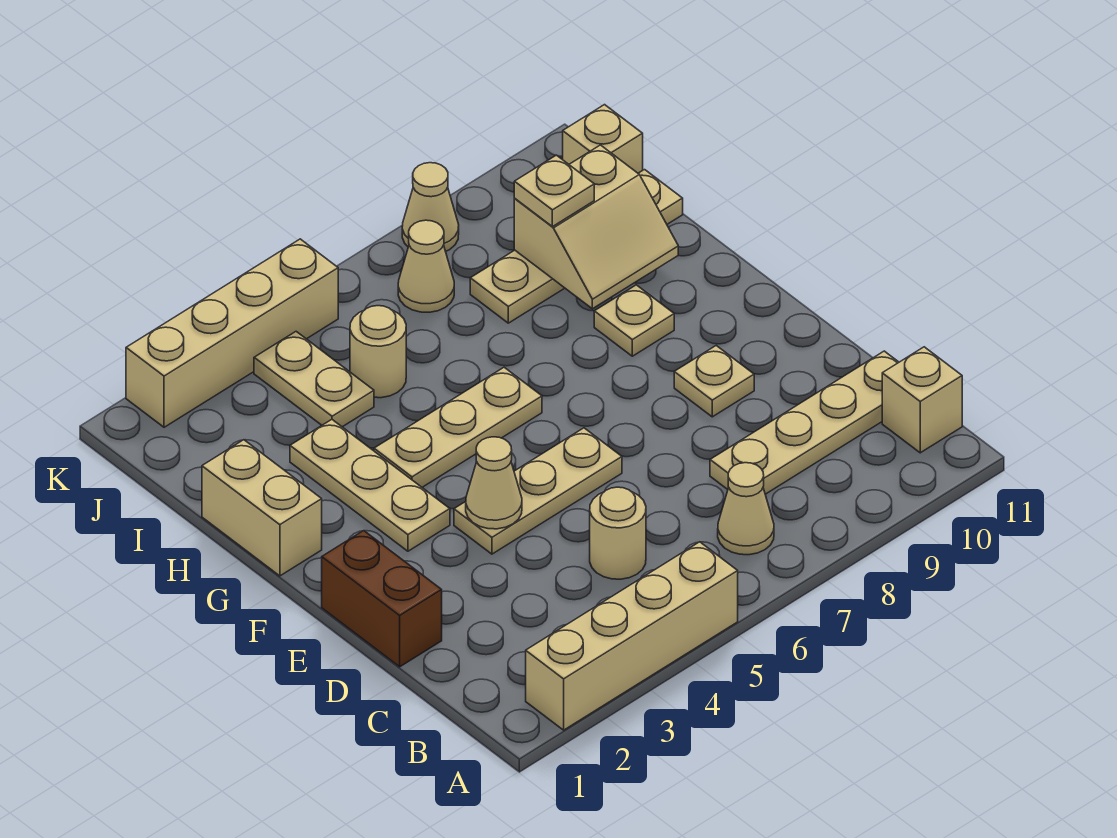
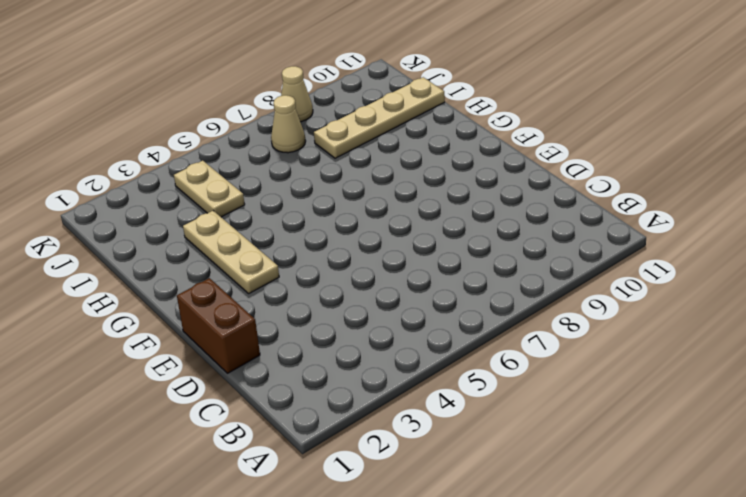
none -> tan 1x4 brick [526,542,738,730]
none -> tan 1x1 cone [718,463,774,555]
none -> tan 1x1 brick [882,347,962,453]

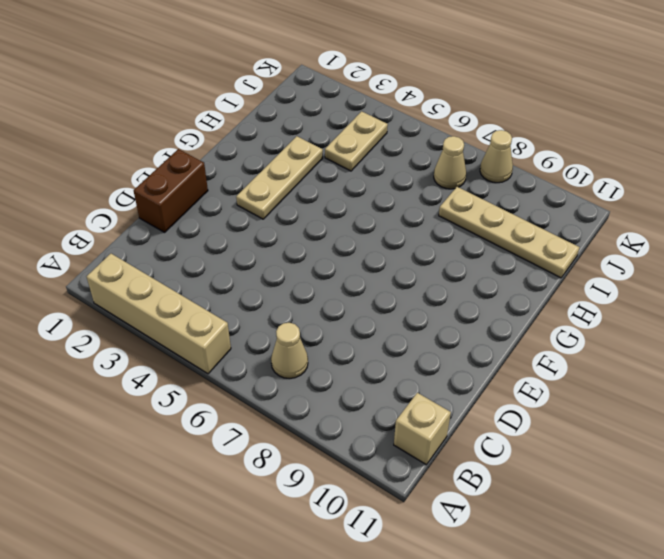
none -> tan 1x1 round brick [590,487,646,579]
none -> tan 1x4 plate [710,351,899,494]
none -> tan 1x3 plate [454,428,622,554]

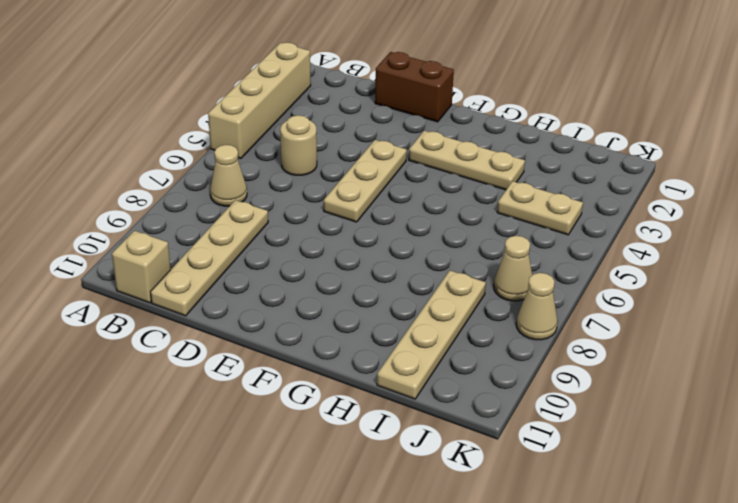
none -> tan 1x1 plate [674,346,754,417]
none -> tan 1x2 brick [202,440,322,576]
none -> tan 1x3 plate [374,367,542,487]

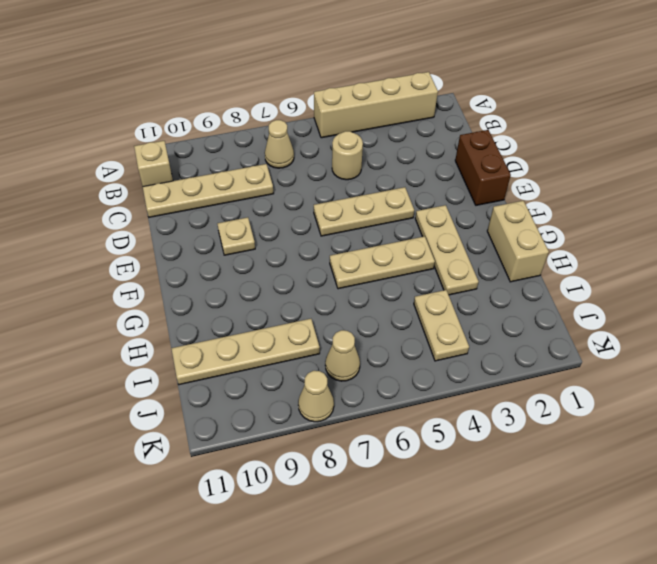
none -> tan 1x1 plate [594,285,674,356]
none -> tan 1x1 round brick [350,306,406,398]
none -> tan 1x1 brick [563,105,643,173]

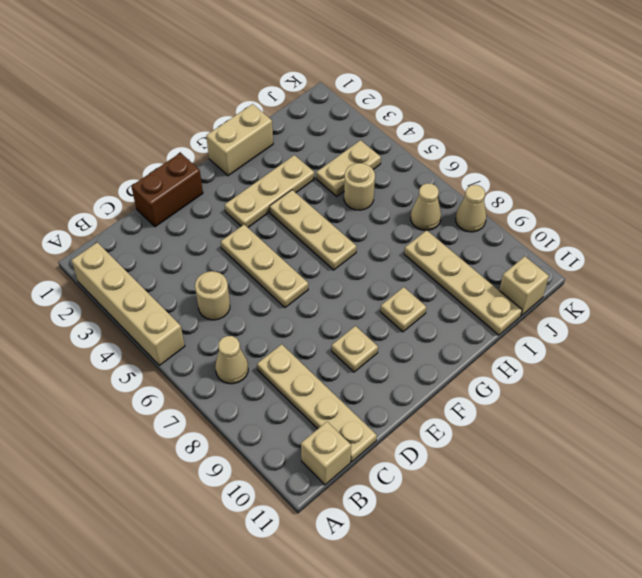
none -> tan 1x4 brick [126,239,338,427]
none -> tan 1x1 cone [466,437,522,529]
none -> tan 2x2 slope [514,145,678,309]

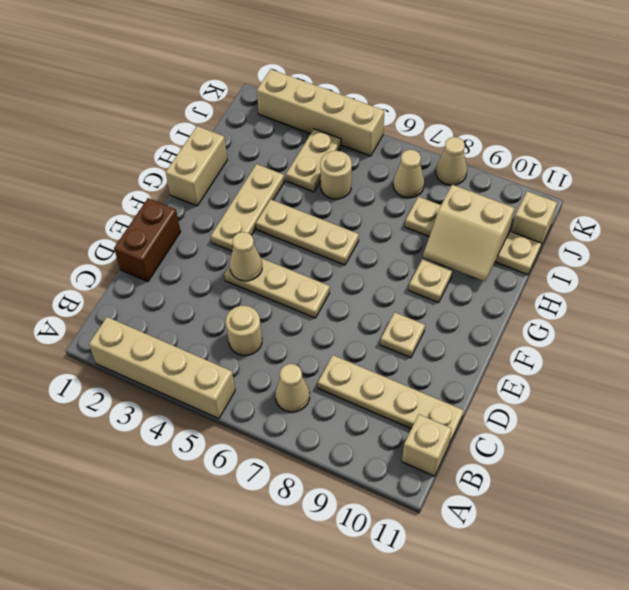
none -> tan 1x1 plate [514,155,594,227]

